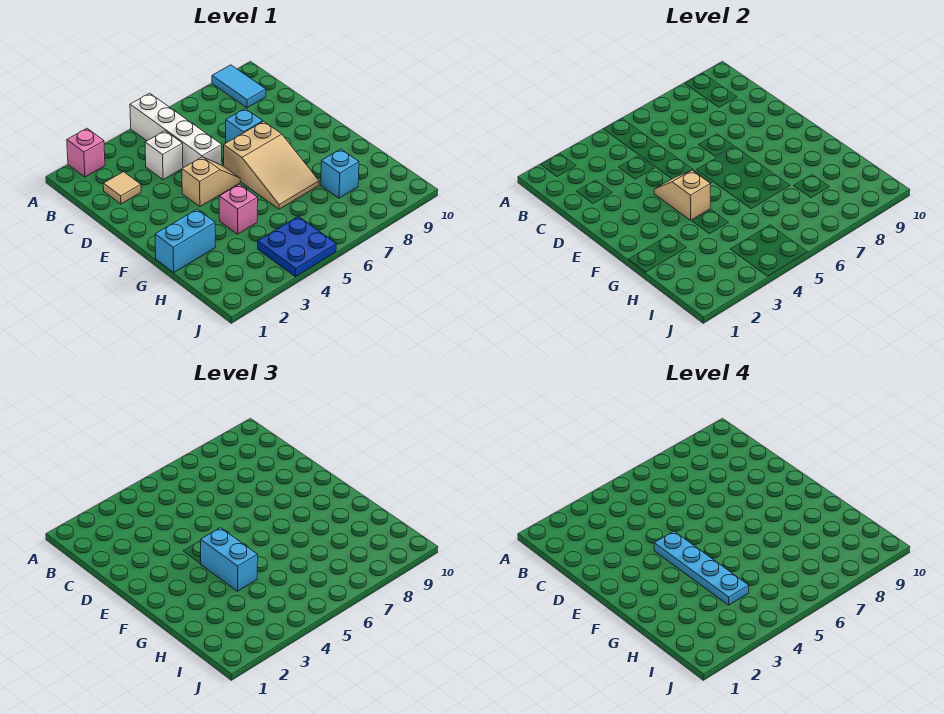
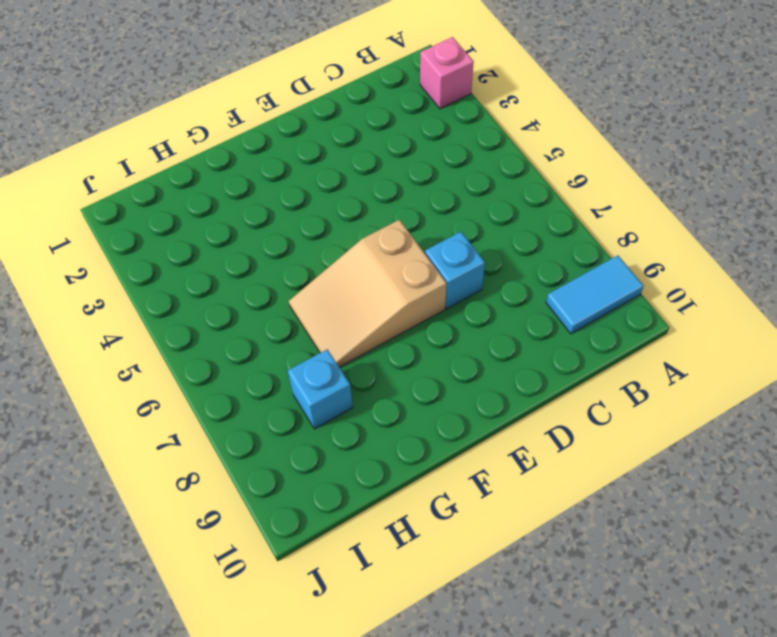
none -> white 1x4 brick [130,93,222,168]
none -> tan 1x1 tile [103,172,141,204]
none -> white 1x1 brick [145,131,183,180]

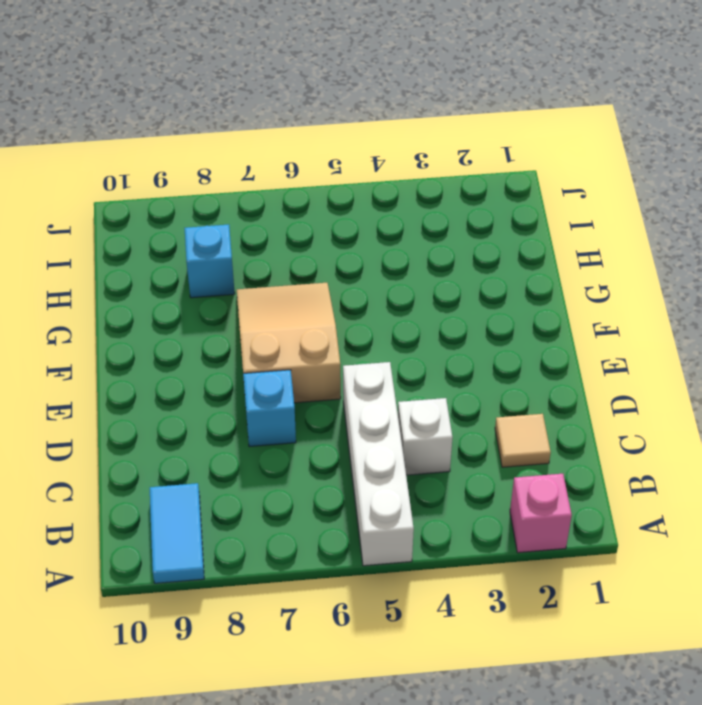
none -> tan 1x2 slope [182,157,240,207]
none -> cyan 1x2 brick [155,209,215,272]
none -> pink 1x1 brick [219,184,258,234]

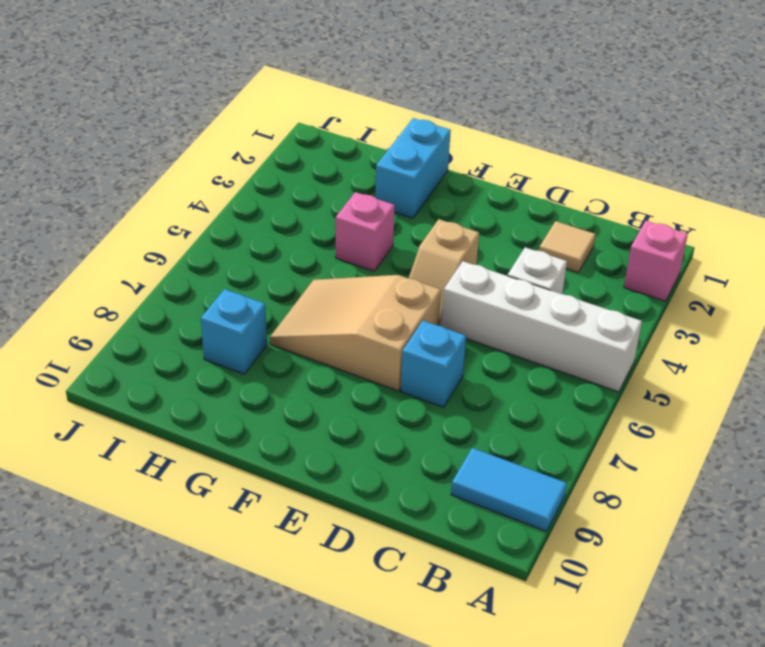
none -> blue 2x2 plate [258,216,336,277]
none -> tan 1x2 slope [654,170,710,220]
none -> cyan 1x2 brick [201,528,258,591]

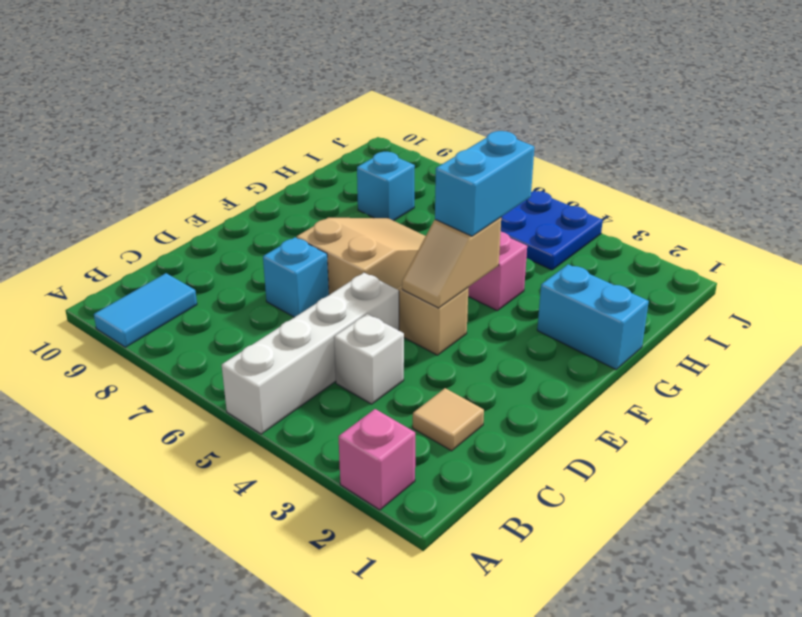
none -> cyan 1x4 plate [654,531,749,605]

